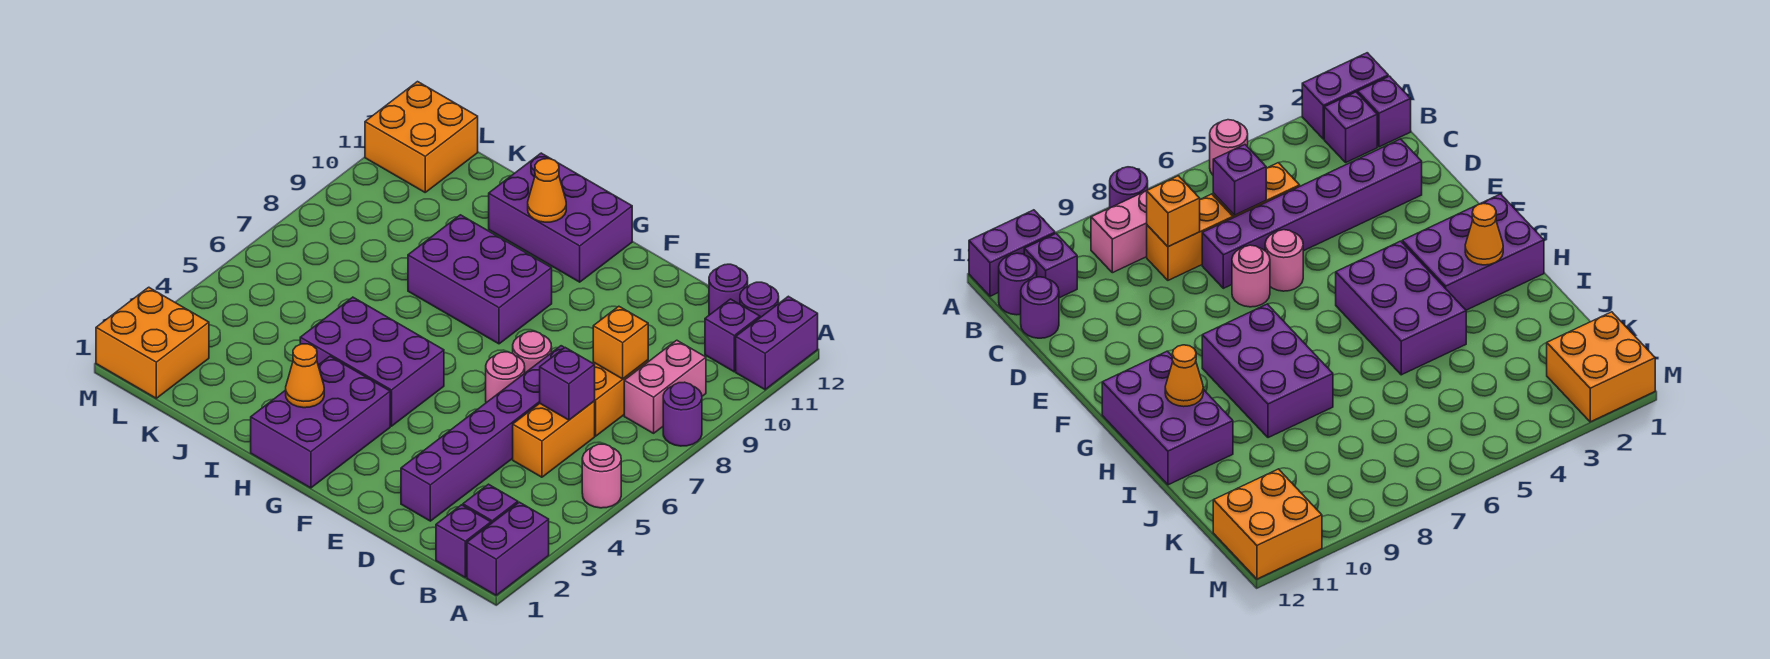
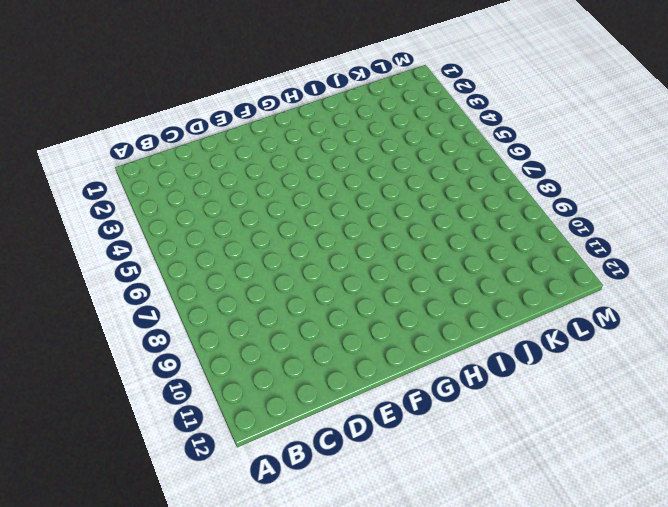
none -> purple 1x2 brick [467,502,549,595]
none -> pink 1x1 round brick [582,444,621,508]
none -> purple 1x1 round brick [663,382,702,446]

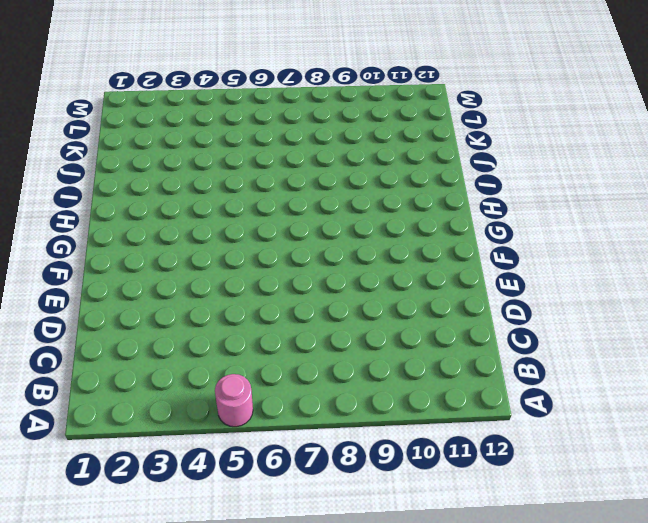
none -> purple 1x2 brick [467,502,549,595]
none -> purple 1x1 round brick [663,382,702,446]
none -> purple 1x2 brick [736,296,818,390]

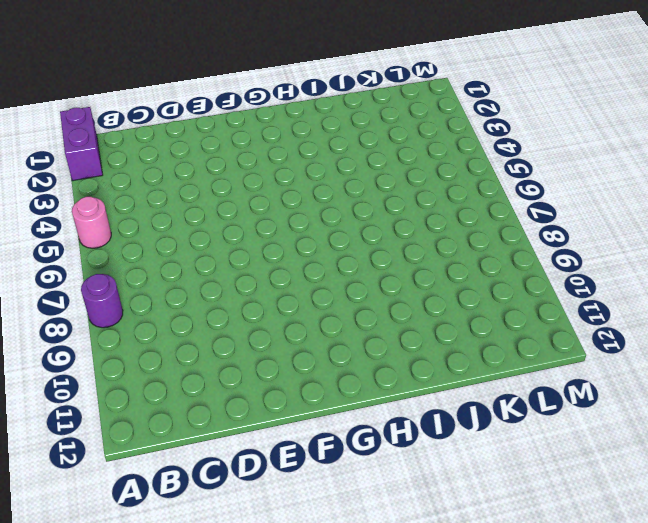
none -> purple 1x2 brick [736,296,818,390]
none -> purple 1x1 brick [436,505,491,577]
none -> purple 1x1 brick [463,484,518,523]

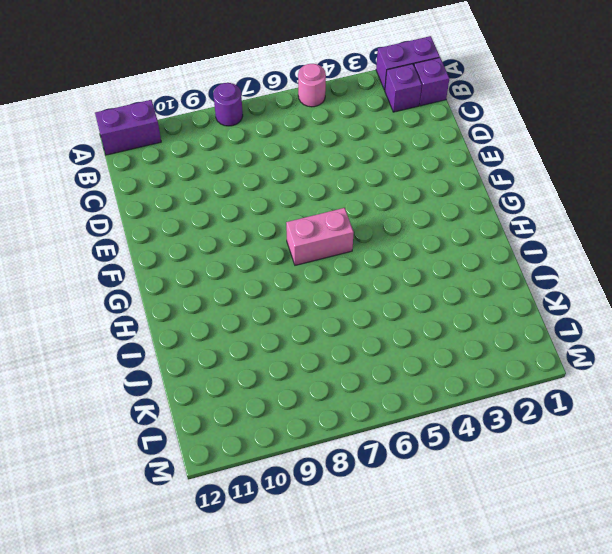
pink 1x2 brick [286,208,354,265] -> pink 1x2 brick moved to [624,340,706,433]
none -> purple 1x1 brick [705,299,760,372]
none -> purple 1x1 round brick [740,282,779,318]
none -> orange 1x2 brick [513,401,595,477]

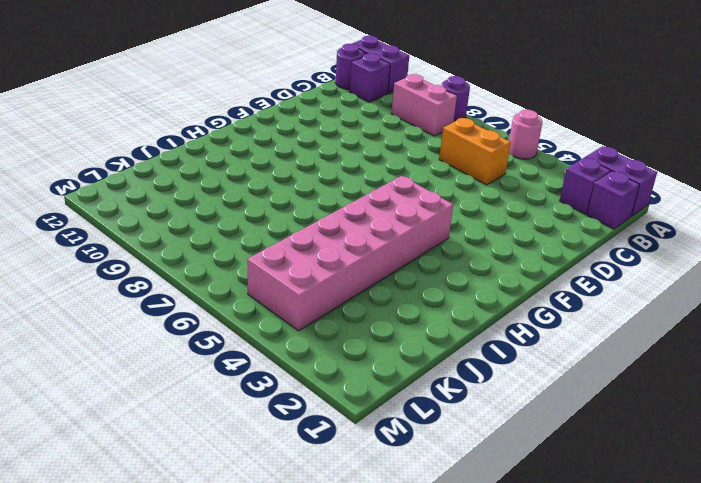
pink 2x6 brick [248,176,453,331] -> purple 2x3 brick [300,297,444,426]
none -> orange 1x2 brick [593,360,648,436]
none -> purple 1x1 round brick [709,264,748,315]
none -> purple 1x6 brick [401,346,564,521]

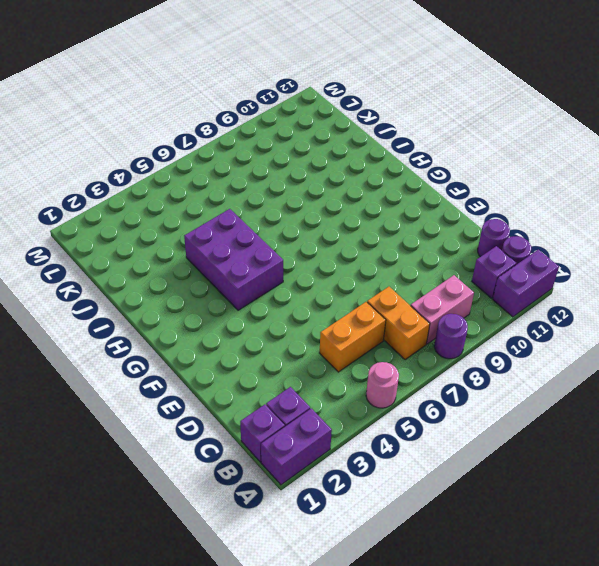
orange 1x2 brick [367,287,430,360] -> orange 1x2 brick turned to [593,360,648,436]
none -> purple 1x6 brick [401,346,564,521]
none -> pink 1x1 round brick [486,352,525,403]
none -> pink 1x1 round brick [513,331,552,373]

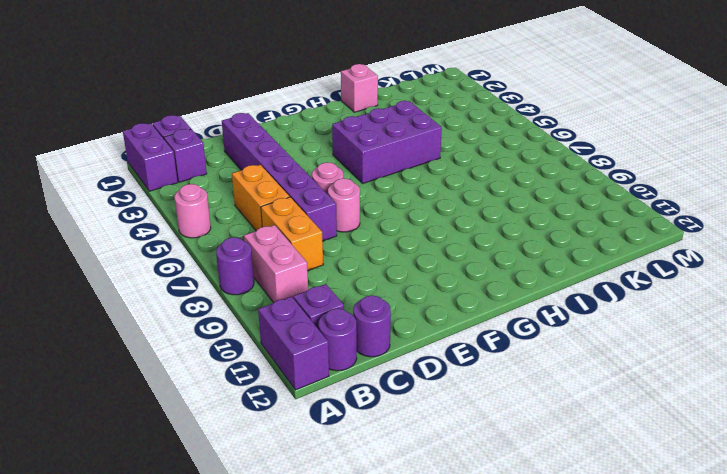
pink 1x1 brick [341,64,378,112] -> none
none -> purple 2x3 brick [251,356,390,488]
none -> purple 2x3 brick [408,215,552,344]
none -> purple 2x3 brick [489,153,632,282]

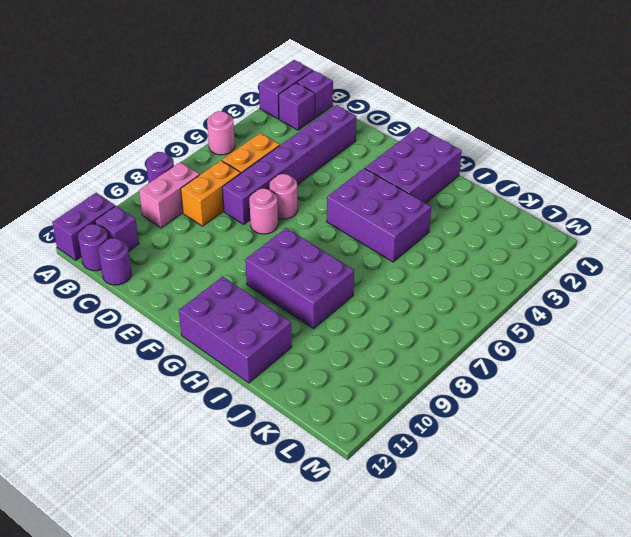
none -> orange 2x2 brick [96,287,209,398]
none -> orange 2x2 brick [365,82,478,192]
none -> purple 1x1 brick [540,348,595,420]

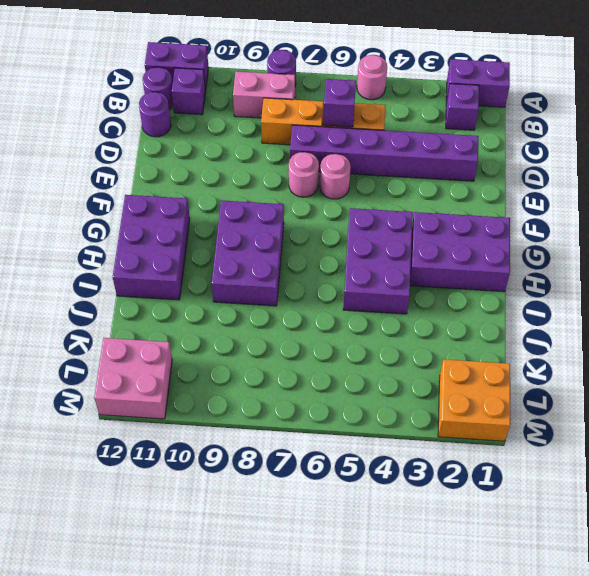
pink 2x2 brick [94,338,172,419] -> orange 2x2 brick [365,82,478,192]
none -> purple 1x1 brick [436,505,491,577]
none -> orange 1x1 brick [593,306,648,379]
none -> orange 1x1 cone [286,344,324,408]

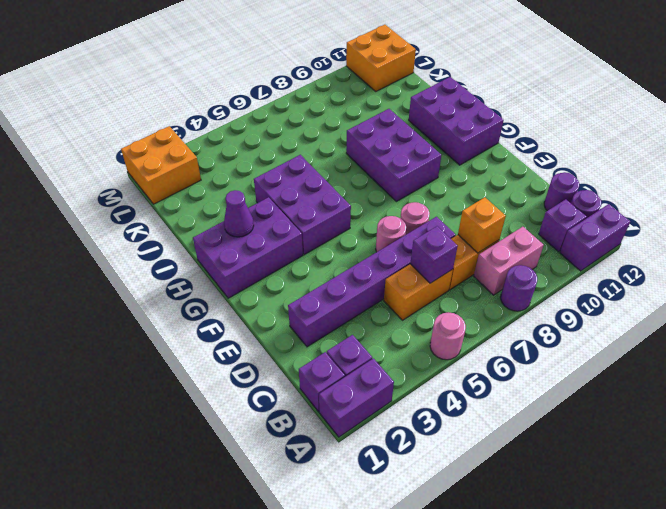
purple 1x1 cone [224,190,254,237] -> orange 1x1 cone [286,344,324,408]
none -> orange 1x1 cone [528,159,566,222]

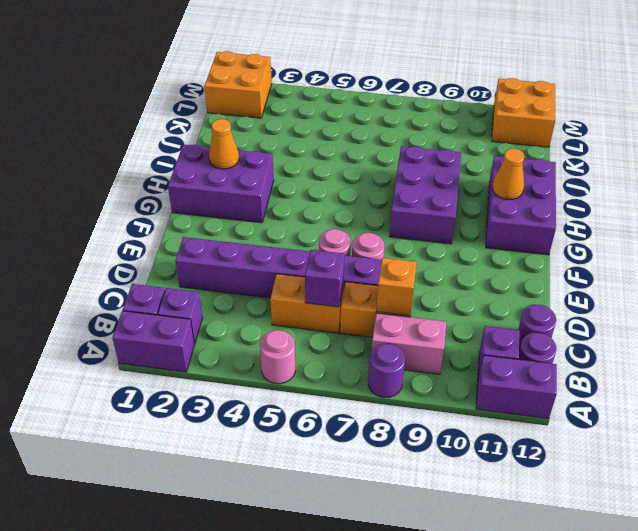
none -> purple 2x3 brick [300,297,444,426]

